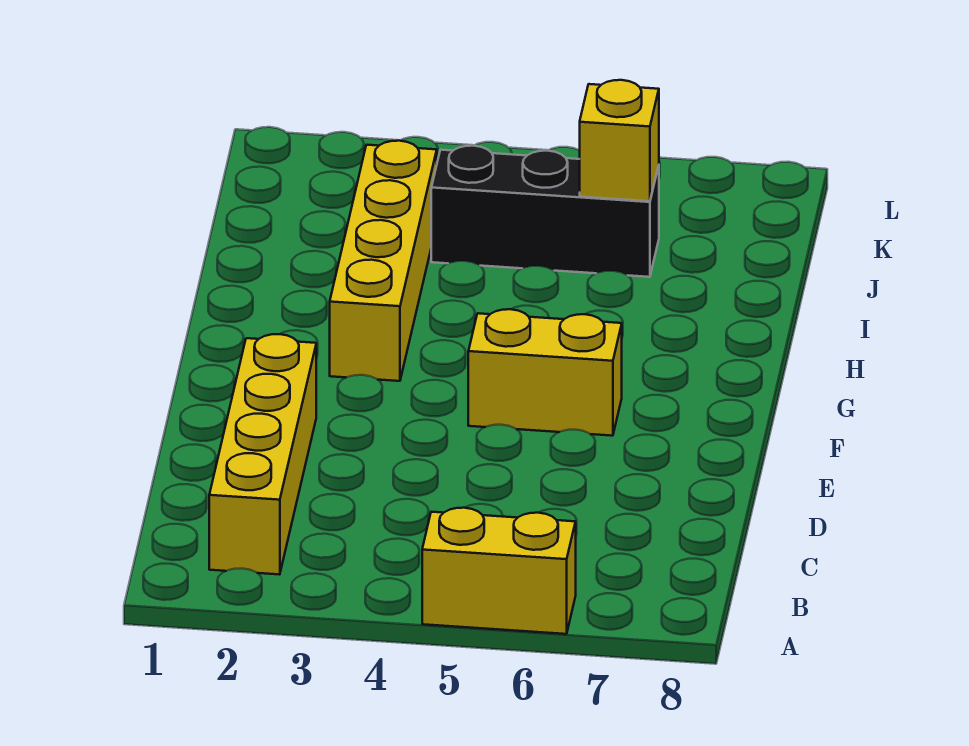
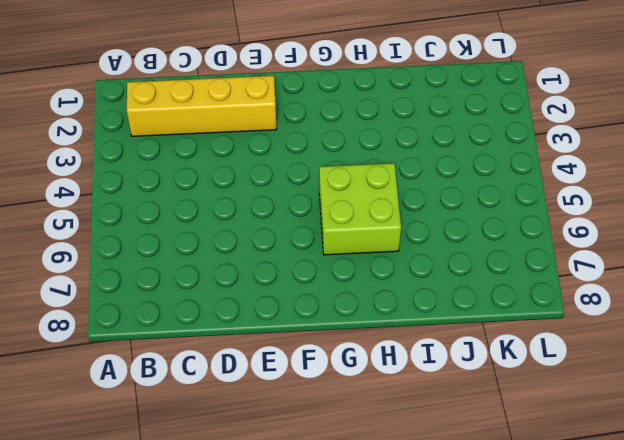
lime 2x2 brick [319,163,401,255] -> none
none -> yellow 1x2 brick [422,508,576,634]
none -> yellow 1x2 brick [468,309,622,436]

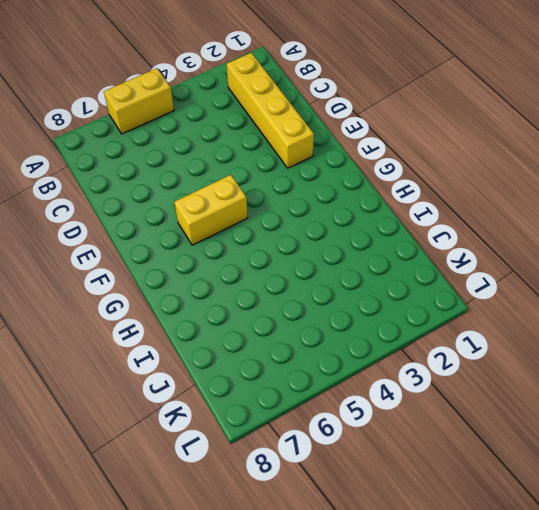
none -> yellow 1x4 brick [330,141,437,381]
none -> black 1x3 brick [431,146,659,277]

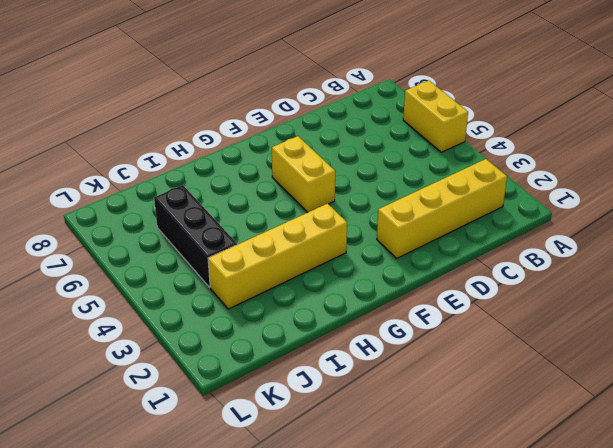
none -> yellow 1x1 brick [580,80,659,201]

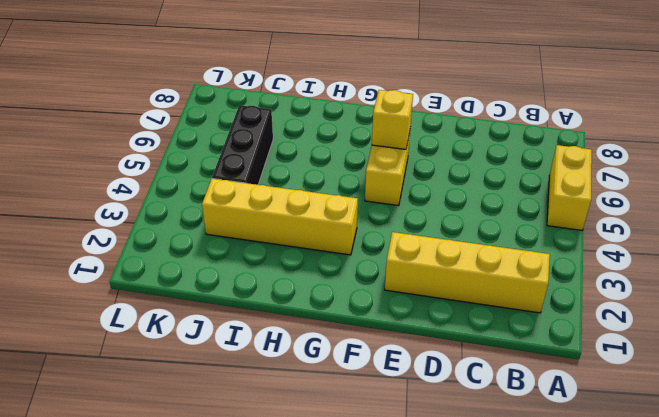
yellow 1x1 brick [372,90,413,149] -> yellow 1x1 brick moved to [580,80,659,201]

